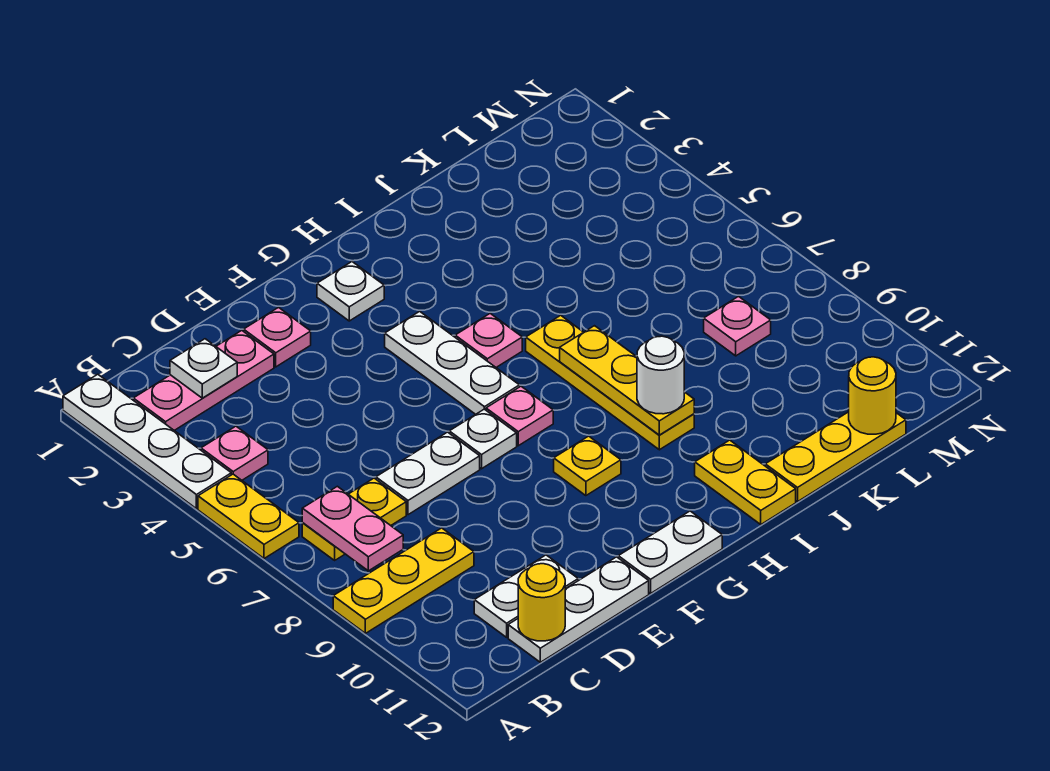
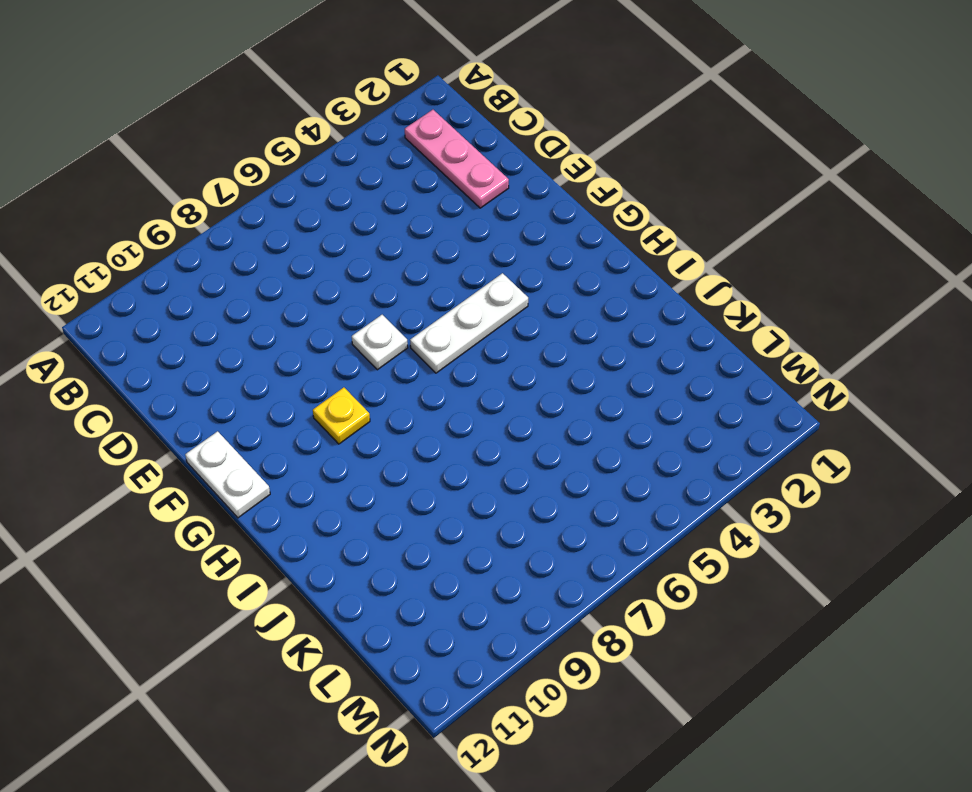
none -> white 1x4 plate [63,374,231,509]
none -> yellow 1x2 plate [198,474,299,559]
none -> yellow 1x3 plate [333,528,474,633]

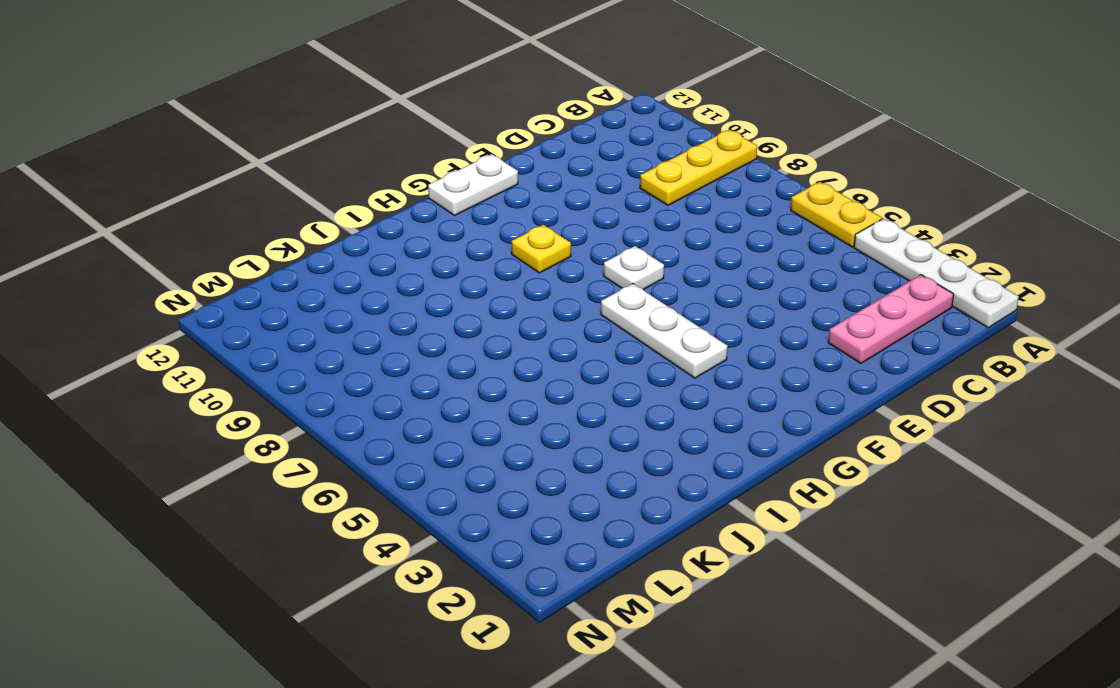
none -> pink 1x1 plate [201,426,268,480]
none -> yellow 1x2 plate [302,478,406,560]
none -> white 1x2 plate [474,555,578,637]

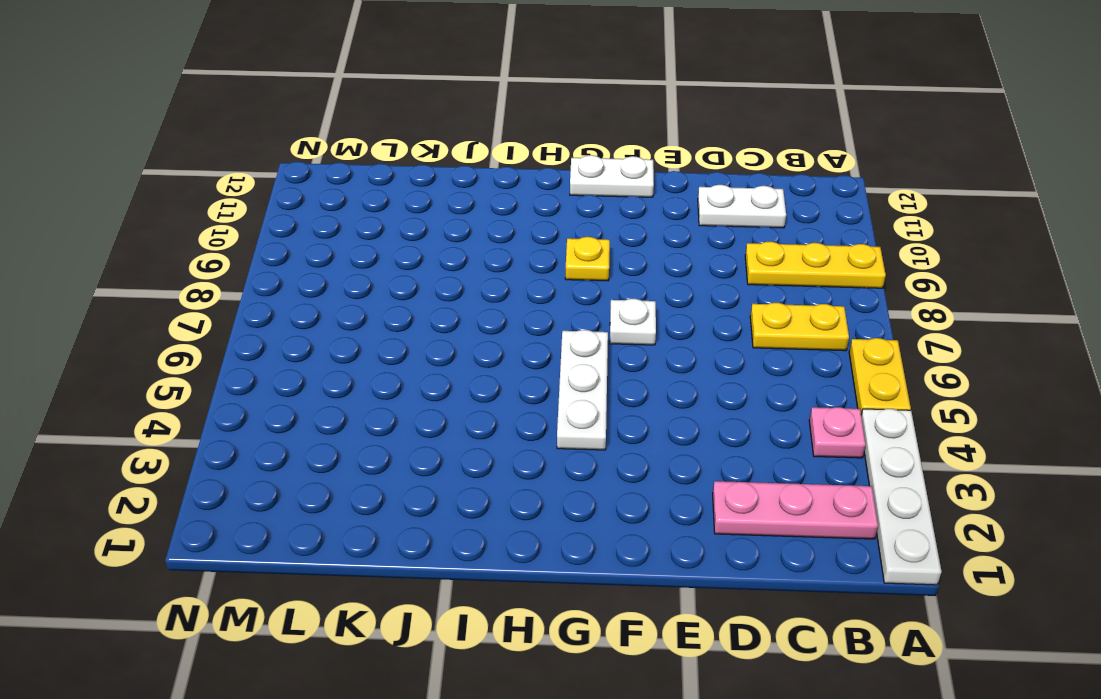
none -> white 1x3 plate [508,557,649,662]
none -> white 1x2 plate [376,432,480,515]
none -> pink 1x1 plate [244,307,311,367]

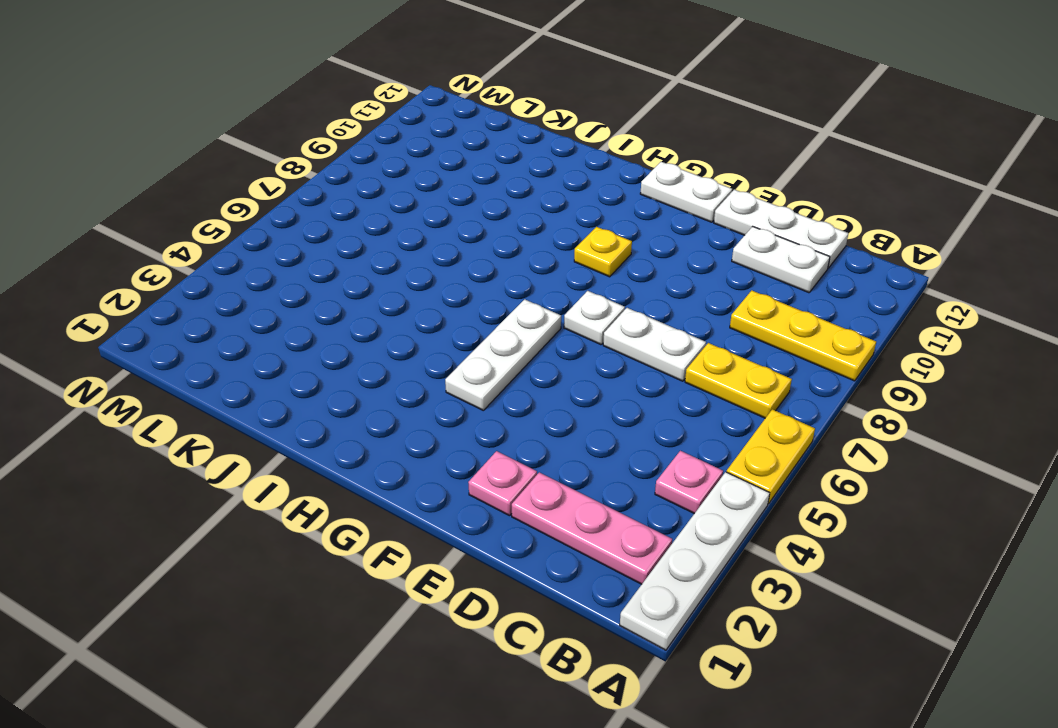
none -> white 1x1 plate [317,262,384,321]
none -> pink 1x1 plate [486,386,553,446]
none -> pink 1x1 plate [455,313,522,367]

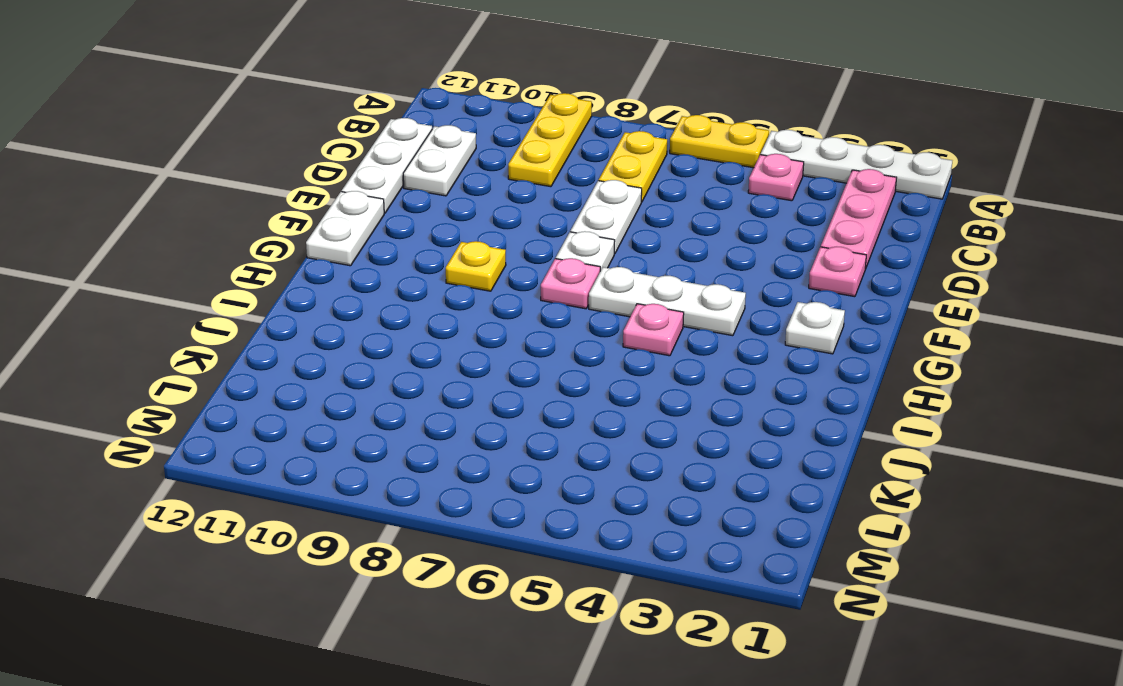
none -> yellow 1x4 plate [526,315,694,450]
none -> yellow 1x2 plate [695,440,796,524]
none -> yellow 1x3 plate [765,412,906,502]

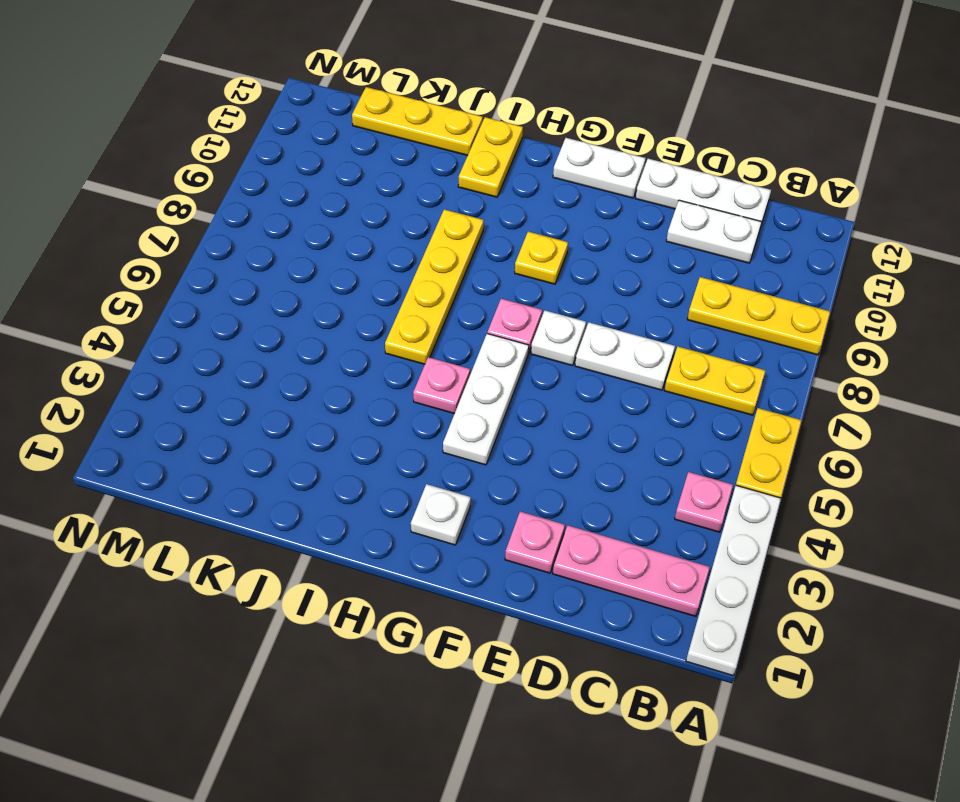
none -> pink 1x1 plate [704,296,771,356]
none -> pink 1x2 plate [302,486,403,571]
none -> white 1x1 plate [170,339,237,398]

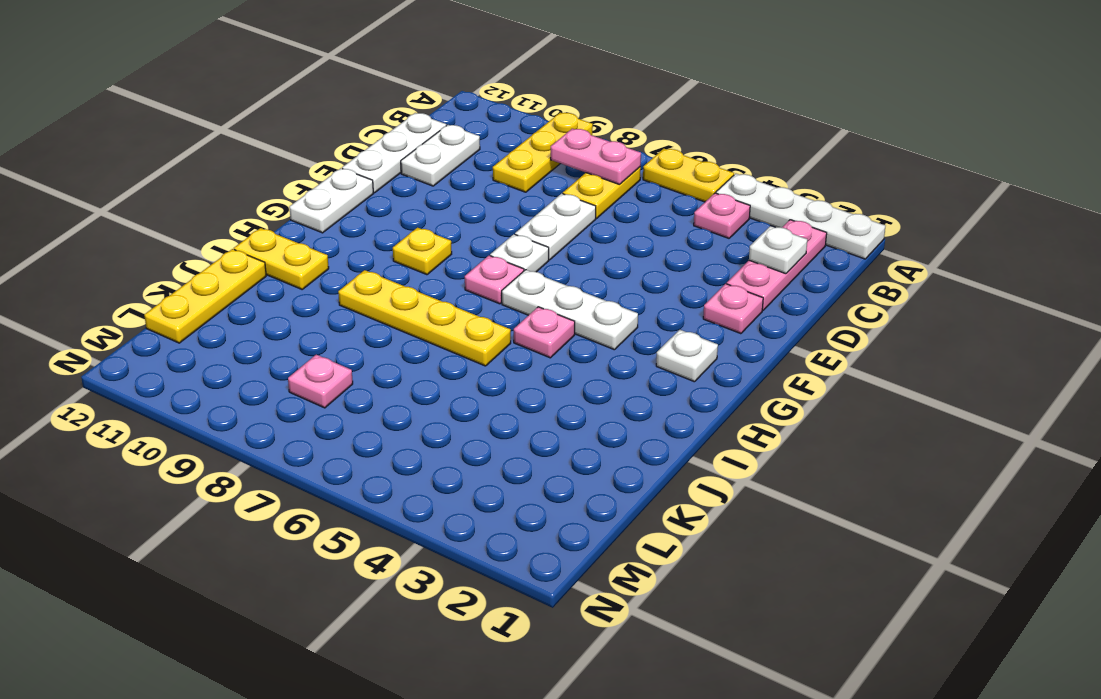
none -> yellow 1x1 round brick [518,564,565,641]
none -> yellow 1x3 plate [560,326,694,435]
none -> yellow 1x1 round brick [849,357,896,434]

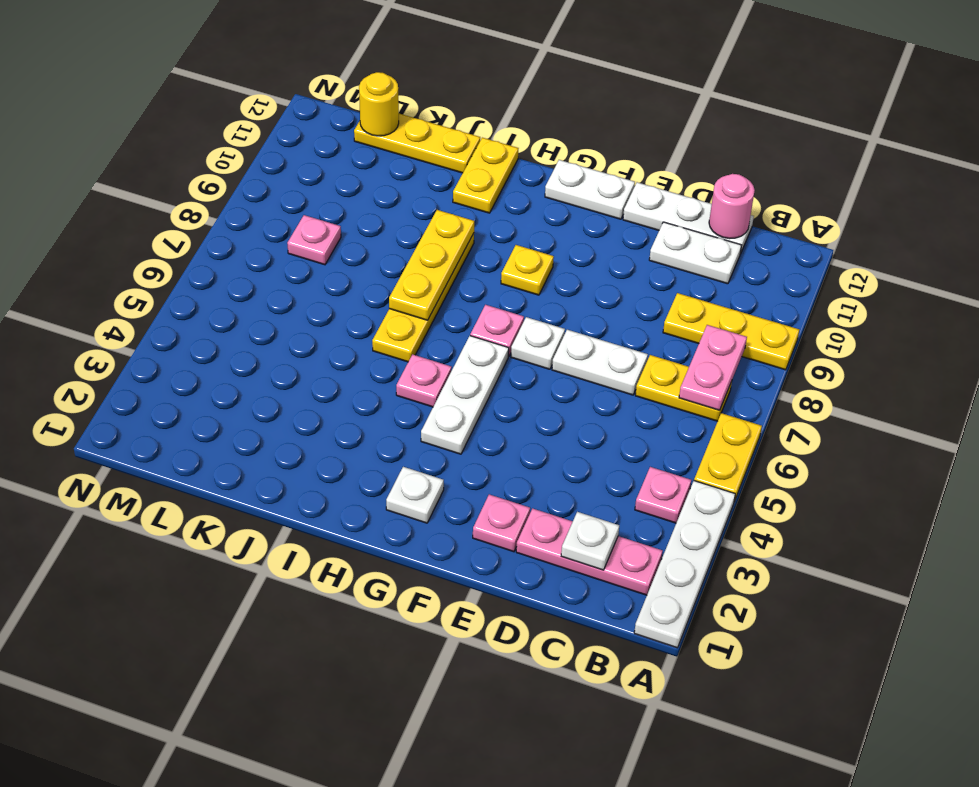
pink 1x1 round brick [709,174,755,239] -> yellow 1x1 round brick [518,564,565,641]
none -> white 1x1 round brick [637,336,684,414]

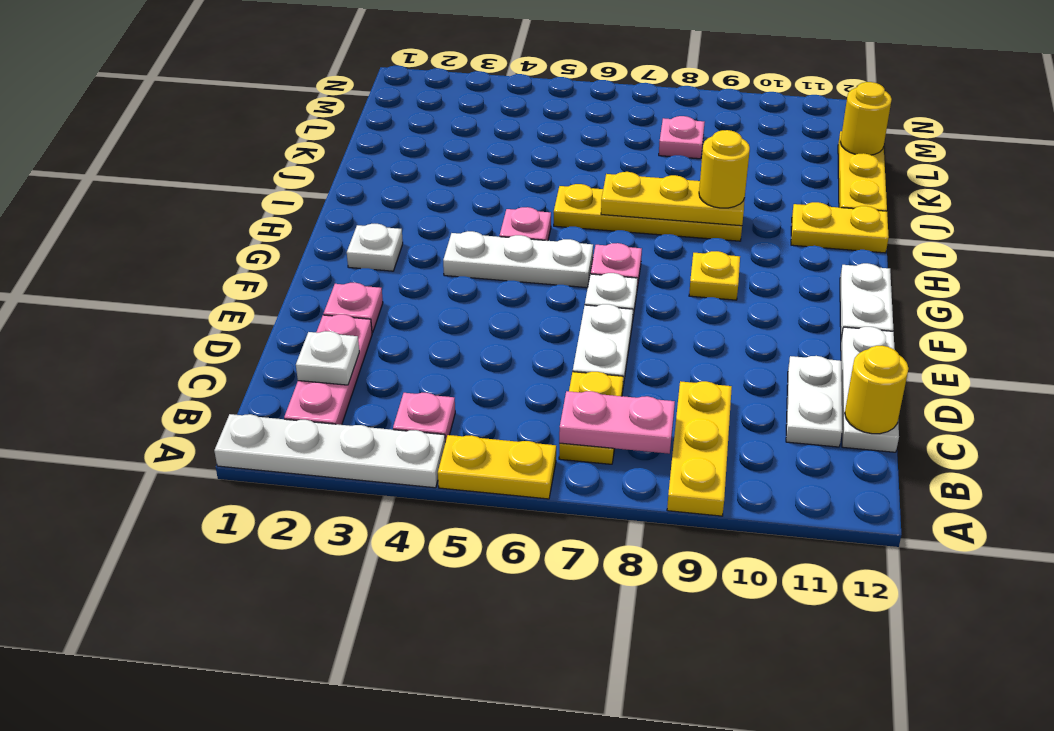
yellow 1x1 round brick [699,130,750,208] -> white 1x1 round brick [637,336,684,414]

